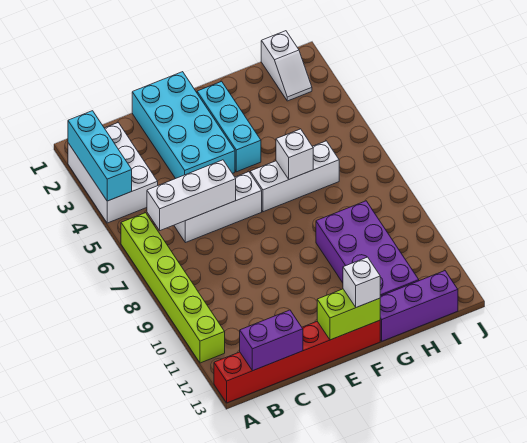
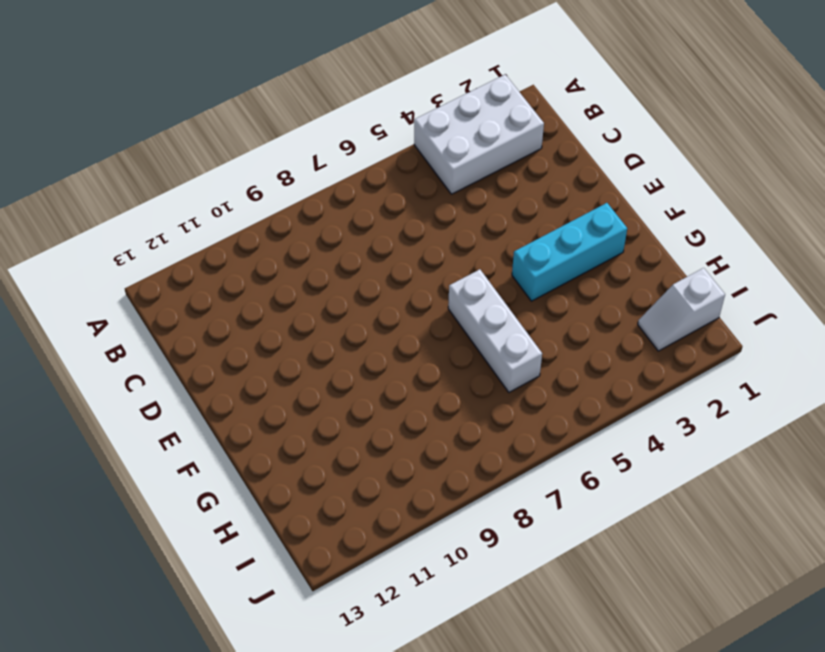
none -> lime 1x6 brick [121,213,225,363]
none -> red 1x6 brick [214,320,380,403]
none -> white 1x3 brick [174,172,262,243]

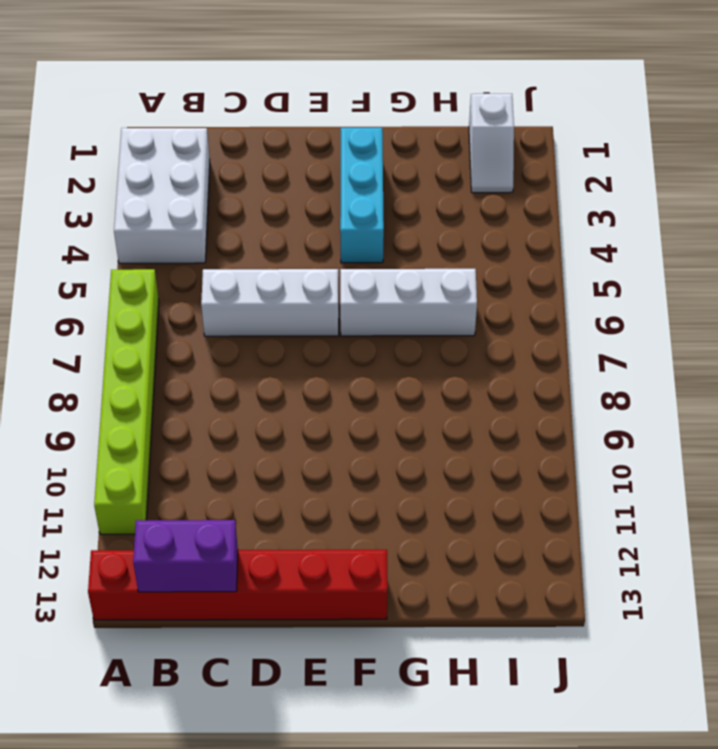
none -> cyan 2x4 brick [132,72,235,179]
none -> purple 2x4 brick [316,201,419,296]
none -> purple 1x3 brick [380,271,458,341]

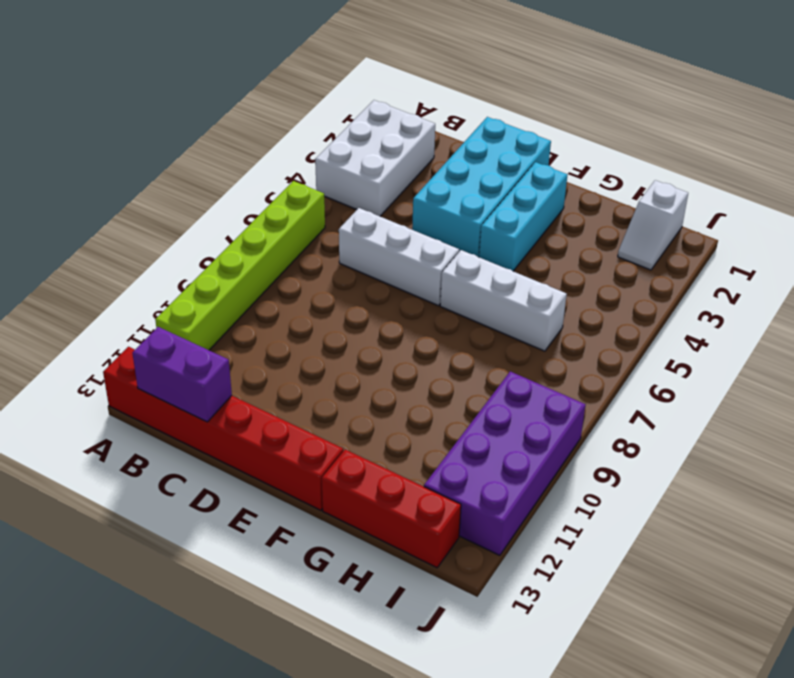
red 1x3 brick [322,450,461,568] -> purple 1x3 brick [380,271,458,341]
purple 2x4 brick [424,372,586,555] -> purple 2x4 brick moved to [316,201,419,296]
none -> cyan 1x3 brick [68,111,132,201]
none -> white 1x3 brick [147,160,236,231]
none -> lime 1x2 brick [317,289,380,340]

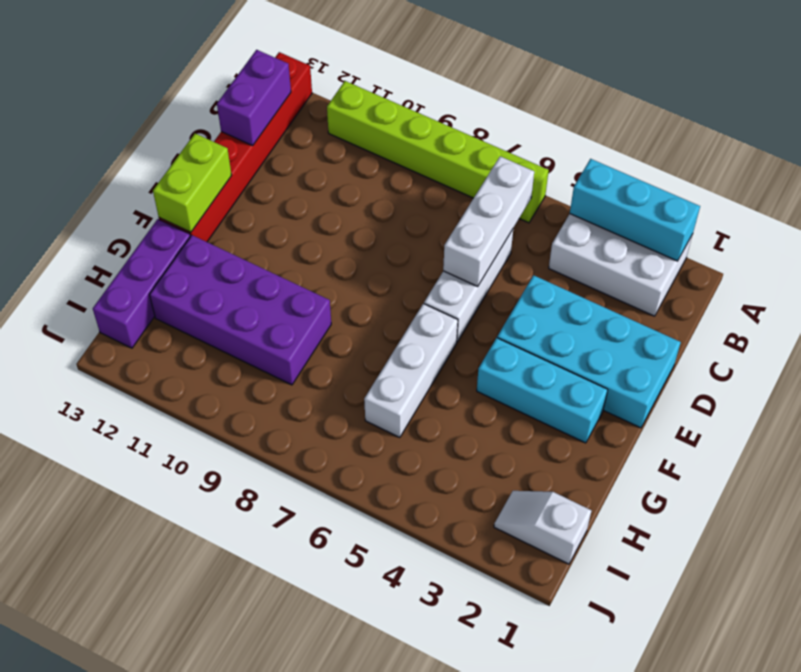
none -> white 1x1 brick [276,129,313,179]
none -> white 1x1 brick [343,257,380,307]

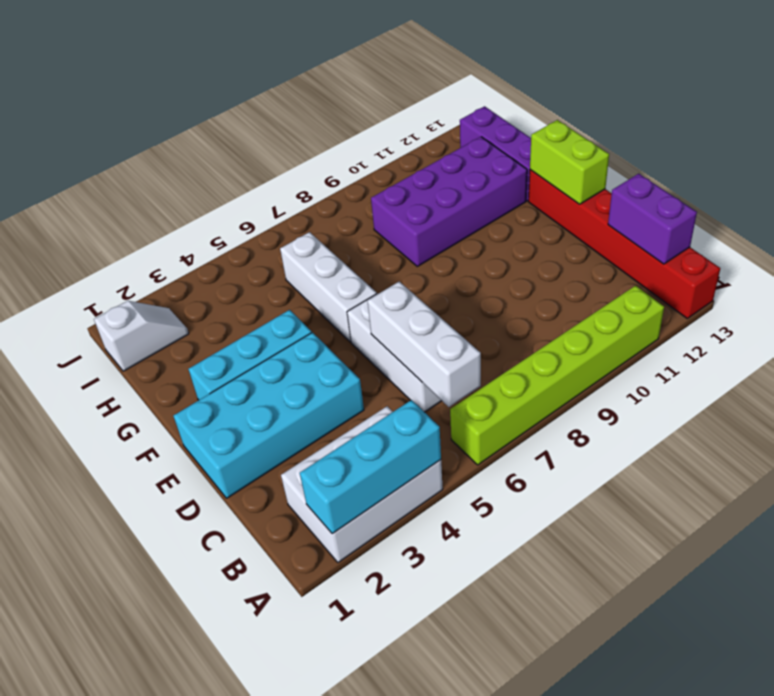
none -> white 1x1 brick [276,129,313,179]
none -> white 1x1 brick [343,257,380,307]

